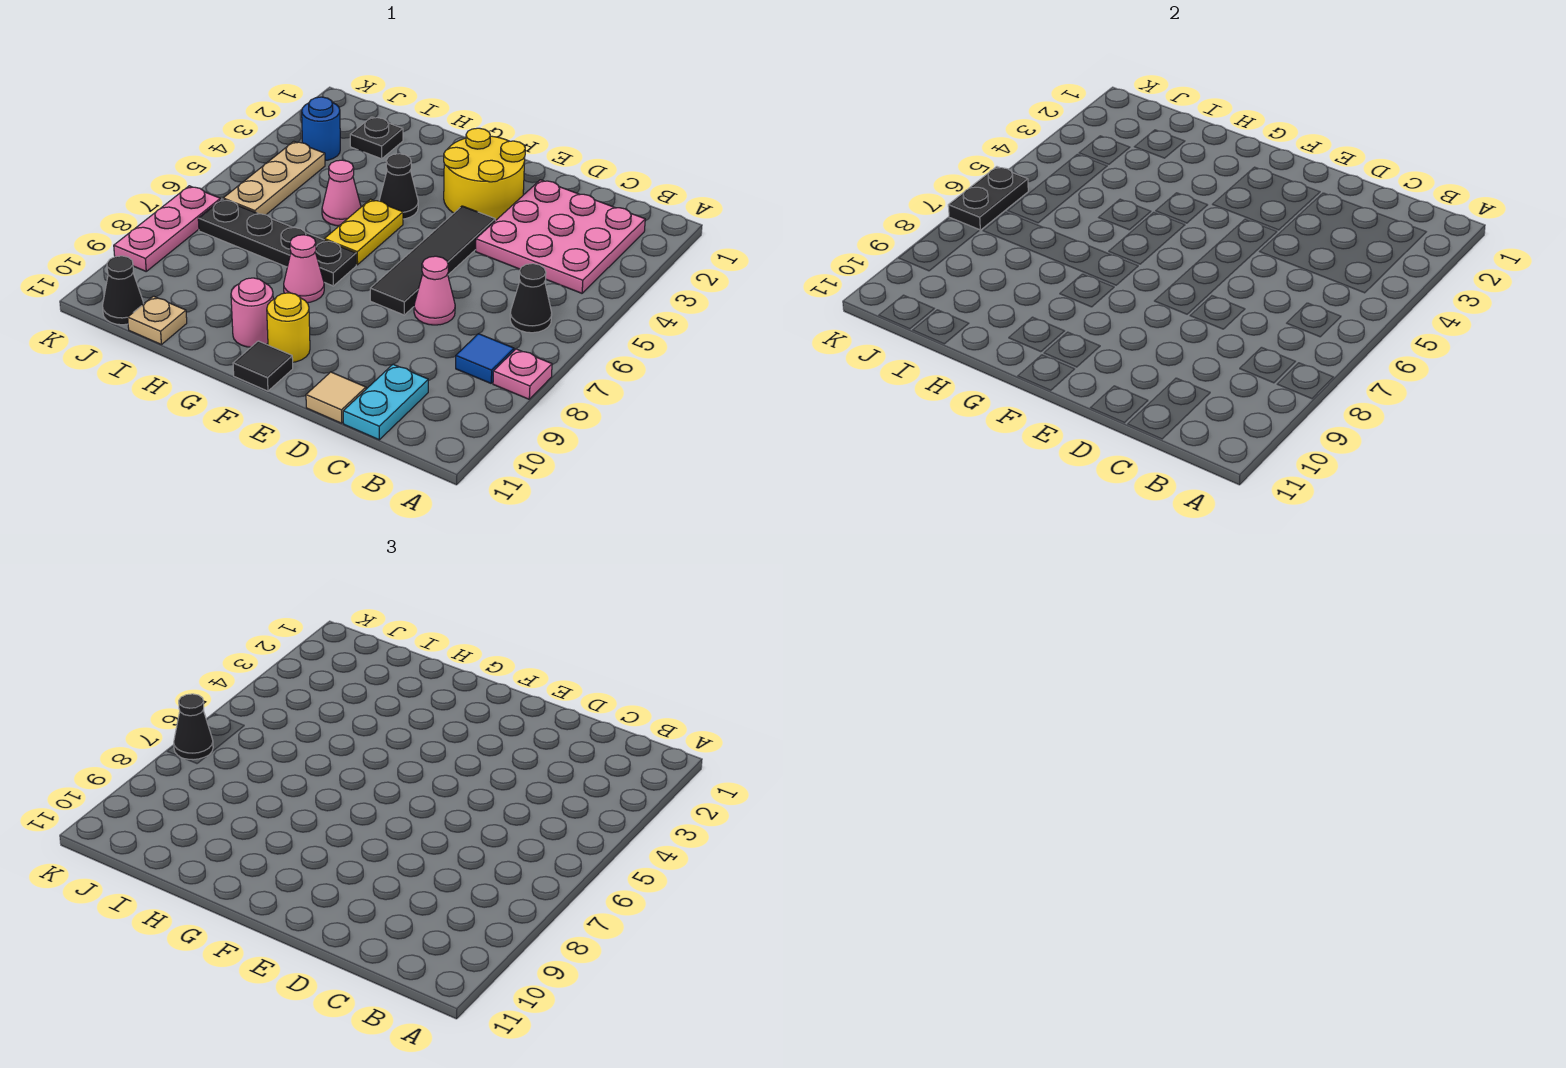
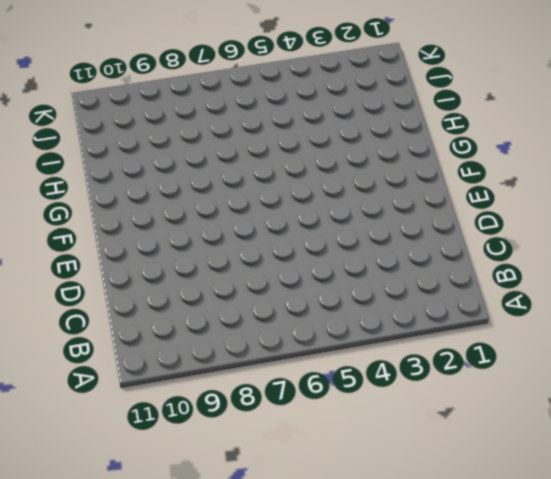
none -> pink 1x1 plate [493,349,552,399]
none -> pink 3x3 plate [476,180,645,293]
none -> black 1x1 cone [510,264,552,333]

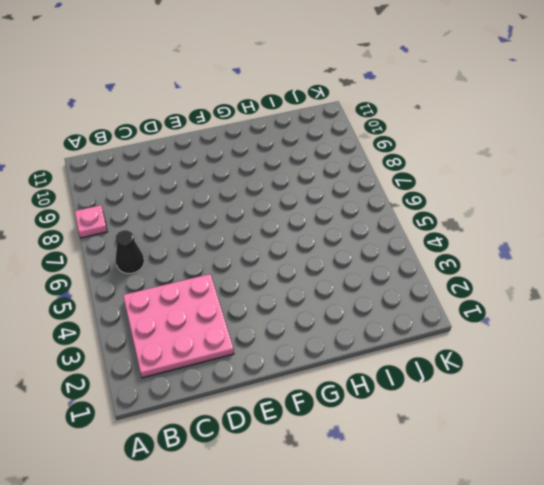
none -> blue 1x1 tile [456,334,514,383]
none -> cyan 1x2 plate [343,364,428,440]
none -> pink 1x1 cone [414,256,455,325]

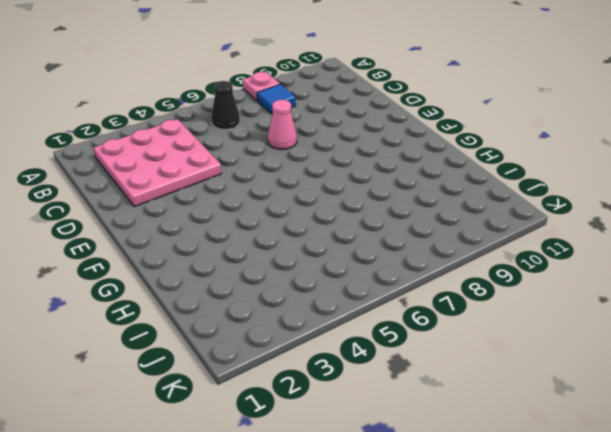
none -> cyan 1x2 plate [343,364,428,440]
none -> tan 1x1 tile [306,372,366,423]
none -> yellow 2x2 round brick [444,128,525,221]

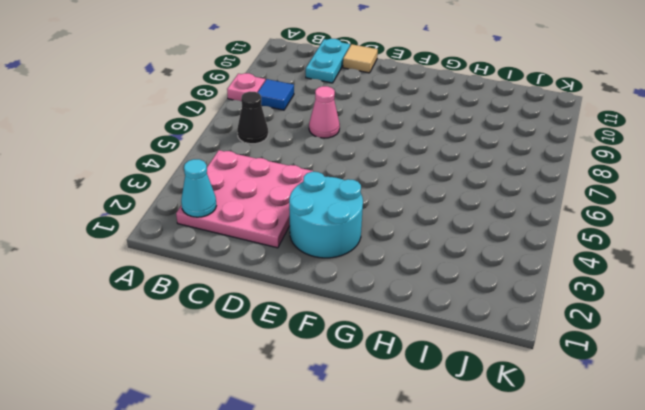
cyan 1x1 cone [181,159,216,217] -> none
cyan 2x2 round brick [289,172,363,258] -> yellow 2x2 round brick [444,128,525,221]
none -> black 1x4 tile [370,206,495,315]
none -> yellow 1x1 round brick [267,293,310,362]
none -> black 1x1 tile [233,341,293,391]

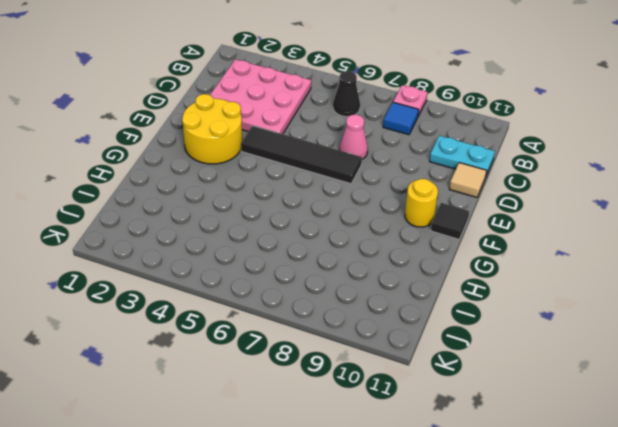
none -> black 1x1 cone [379,154,418,219]
none -> yellow 1x2 plate [324,199,403,265]
none -> black 1x4 plate [198,199,356,286]

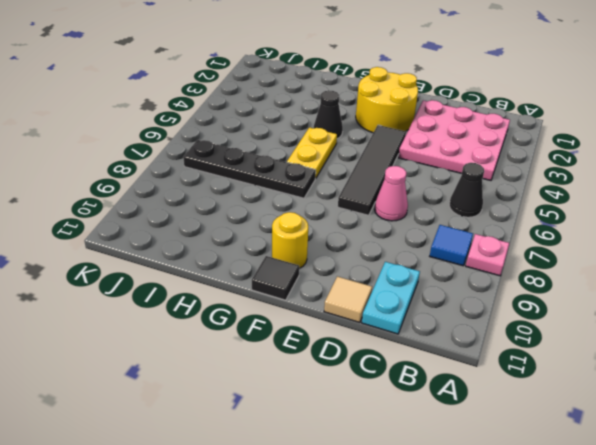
none -> pink 1x1 cone [284,235,324,303]
none -> pink 1x1 round brick [231,278,273,347]
none -> pink 1x1 cone [322,160,361,226]

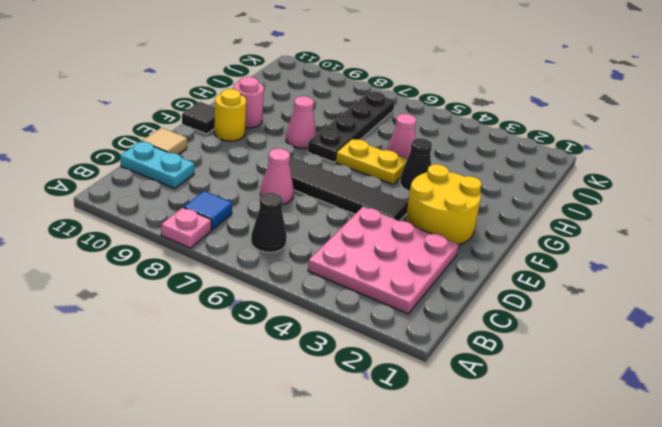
none -> black 1x1 plate [350,117,403,159]
none -> tan 1x1 plate [128,296,187,345]
none -> blue 1x1 round brick [302,97,340,161]

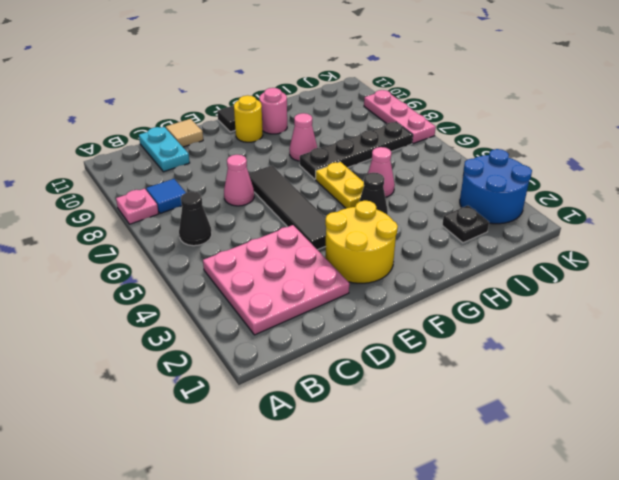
blue 2x2 round brick [460,149,532,224] -> blue 1x1 round brick [302,97,340,161]
none -> tan 1x1 plate [128,296,187,345]
none -> tan 1x3 plate [223,141,325,215]
none -> black 1x1 cone [103,256,143,325]

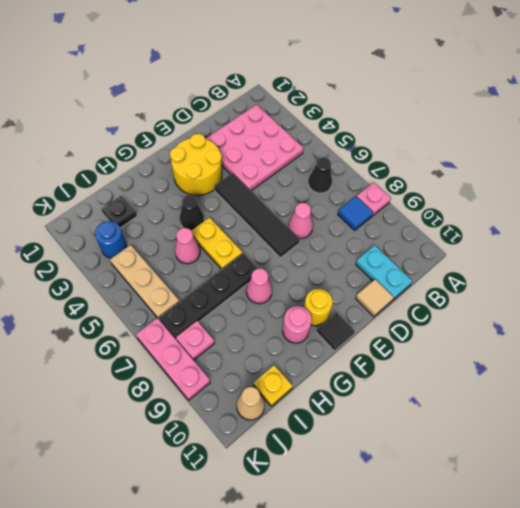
yellow 1x1 plate [253,365,293,406] -> tan 1x1 plate [128,296,187,345]
pink 1x1 plate [176,321,214,360] -> none
tan 1x1 cone [237,387,265,420] -> black 1x1 cone [103,256,143,325]
none -> black 1x2 plate [948,167,1028,230]
none -> black 1x1 cone [174,694,213,760]

